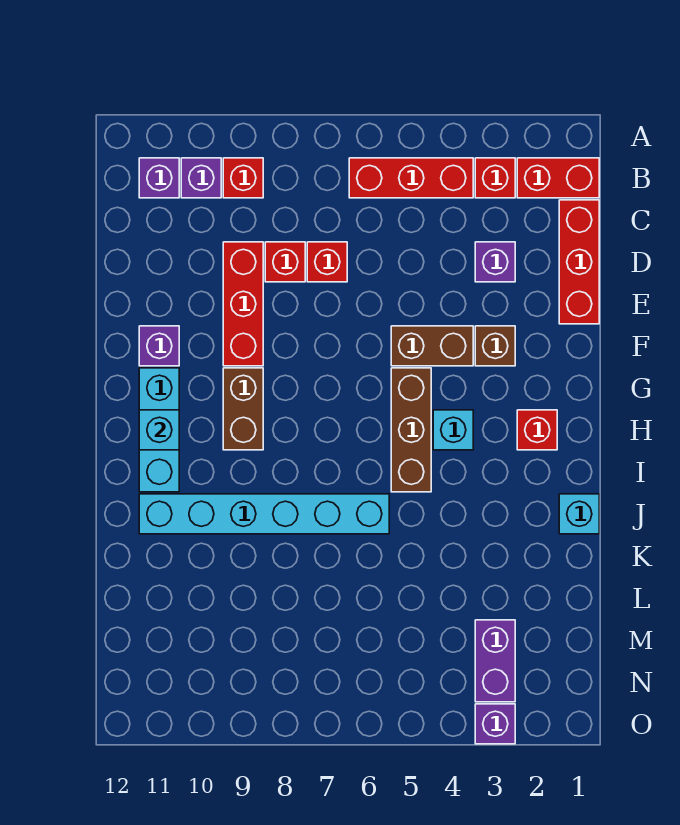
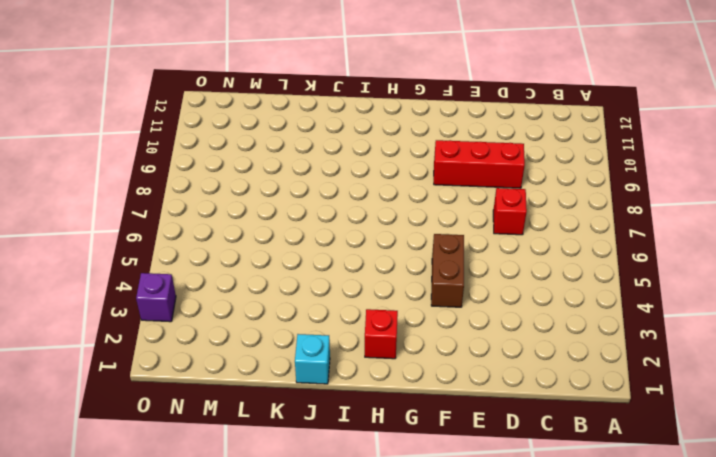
none -> red 1x2 brick [517,158,599,198]
none -> red 1x1 brick [475,158,515,198]
none -> red 1x3 brick [349,158,473,198]

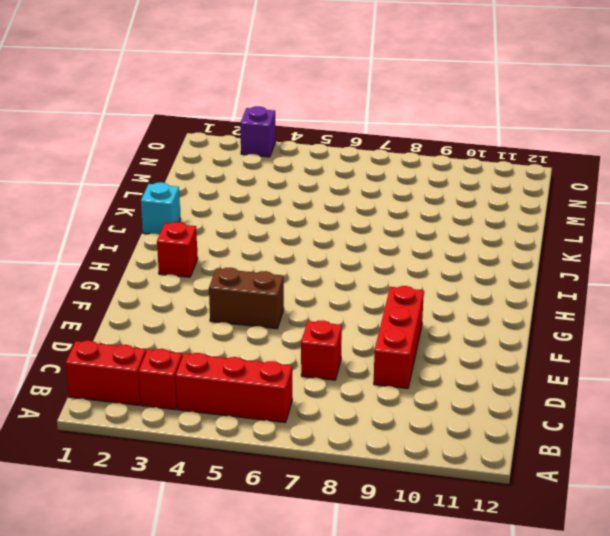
none -> red 1x1 brick [223,158,263,198]
none -> purple 1x1 brick [181,158,221,198]
none -> purple 1x1 brick [139,158,179,198]

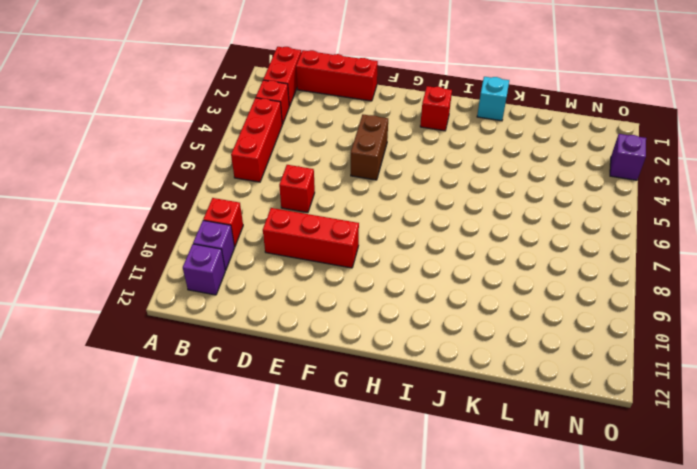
none -> purple 1x1 brick [475,242,515,282]
none -> red 1x1 brick [265,242,305,282]
none -> brown 1x1 brick [475,326,515,366]

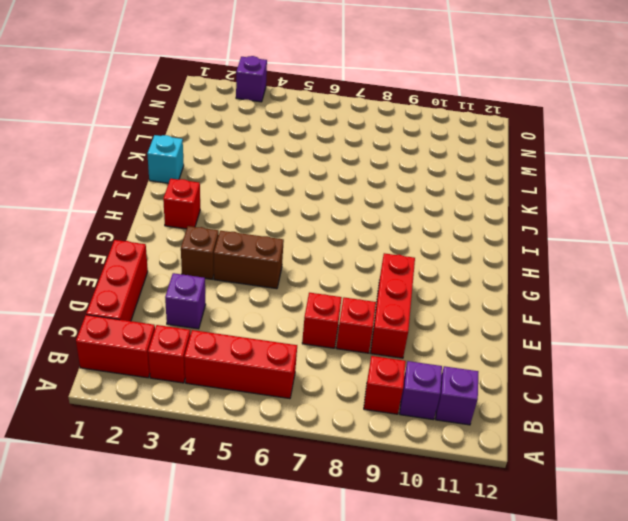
none -> purple 1x1 brick [139,326,179,366]
none -> brown 1x3 brick [391,368,431,492]
none -> brown 1x2 brick [223,368,263,450]

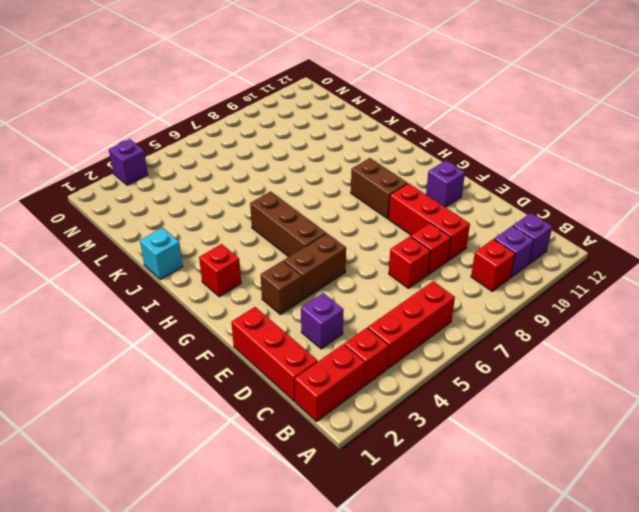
none -> cyan 1x3 brick [139,368,179,492]
none -> cyan 1x1 brick [433,410,473,450]
none -> cyan 1x6 brick [139,494,389,534]

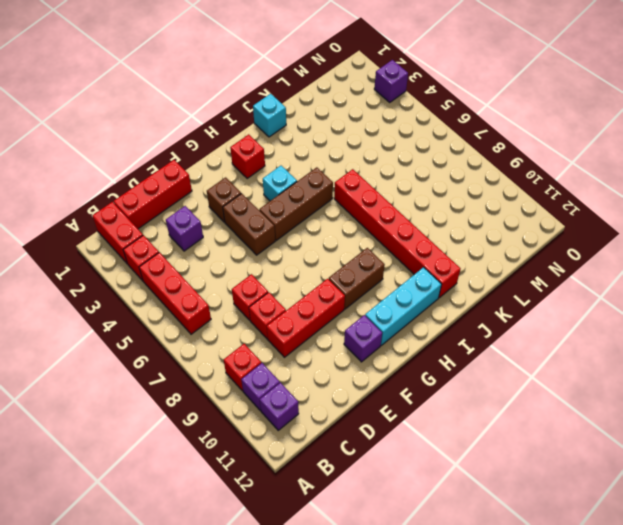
red 1x6 brick [334,169,461,298] -> cyan 1x6 brick [139,494,389,534]
none -> purple 1x2 brick [475,620,515,702]
none -> cyan 1x1 brick [139,410,179,450]

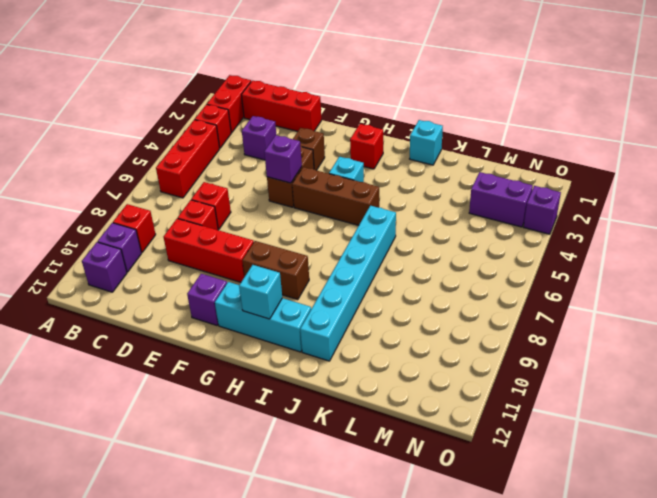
purple 1x1 brick [264,135,302,183] -> none

